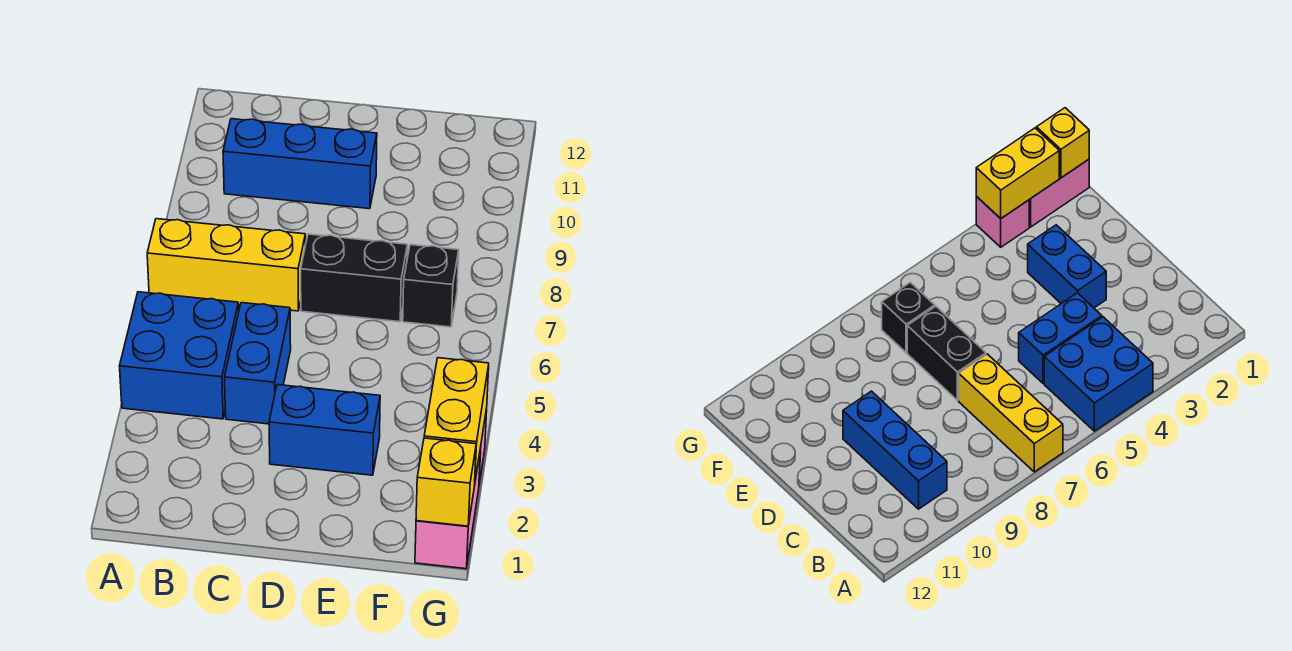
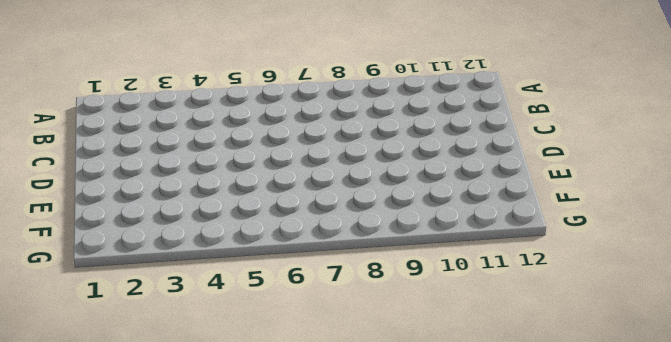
none -> blue 2x2 brick [120,292,239,419]
none -> yellow 1x3 brick [147,219,305,311]

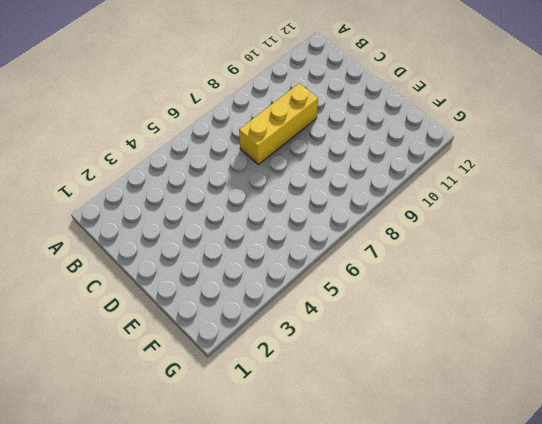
yellow 1x3 brick [239,83,318,165] -> yellow 1x3 brick turned to [147,219,305,311]
none -> blue 2x2 brick [120,292,239,419]
none -> blue 1x3 brick [223,119,377,209]

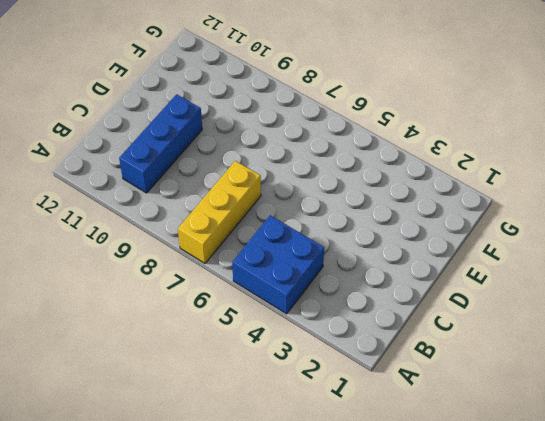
none -> blue 1x2 brick [225,303,291,424]
none -> blue 1x2 brick [269,385,380,475]

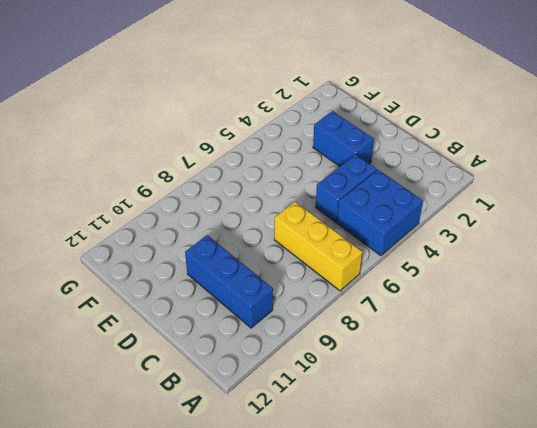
none -> black 1x2 brick [301,234,407,322]
none -> black 1x1 brick [403,245,459,327]

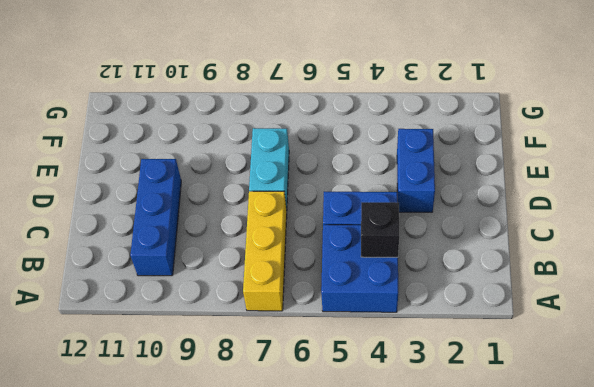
black 1x1 brick [361,202,399,257] -> black 1x1 brick moved to [403,245,459,327]
cyan 1x2 brick [249,128,289,210] -> black 1x2 brick [301,234,407,322]
none -> pink 1x2 brick [415,448,481,569]
none -> pink 1x1 brick [976,196,1029,247]

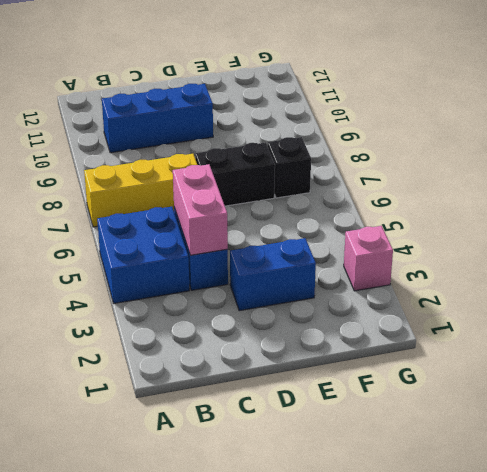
pink 1x2 brick [173,164,228,255] -> pink 1x2 brick moved to [415,448,481,569]
none -> yellow 1x1 brick [416,438,476,526]
none -> yellow 1x2 brick [424,358,489,480]

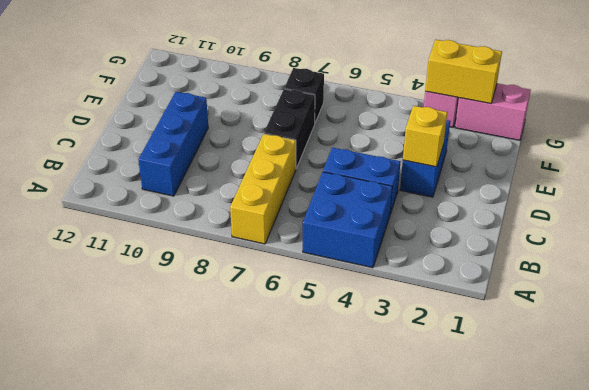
yellow 1x1 brick [403,106,447,167] -> yellow 1x1 brick moved to [416,438,476,526]

